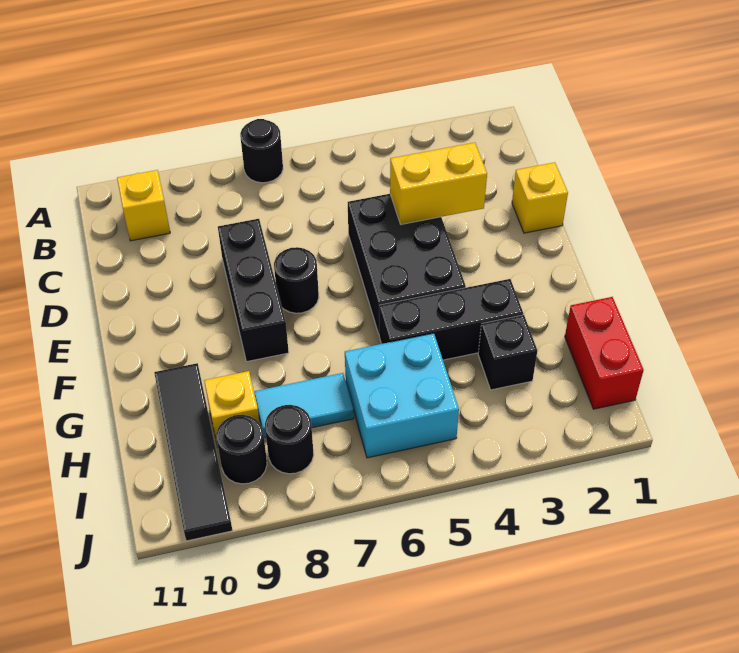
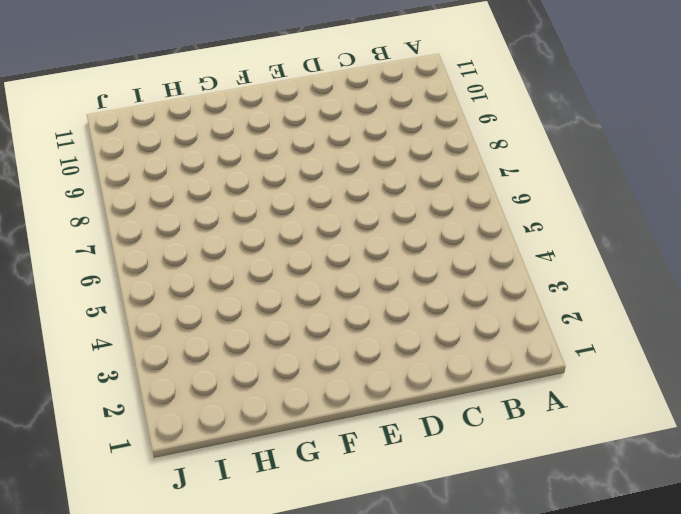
none -> black 1x1 round brick [240,119,283,183]
none -> yellow 1x1 brick [117,170,170,241]
none -> yellow 1x1 brick [512,162,568,233]

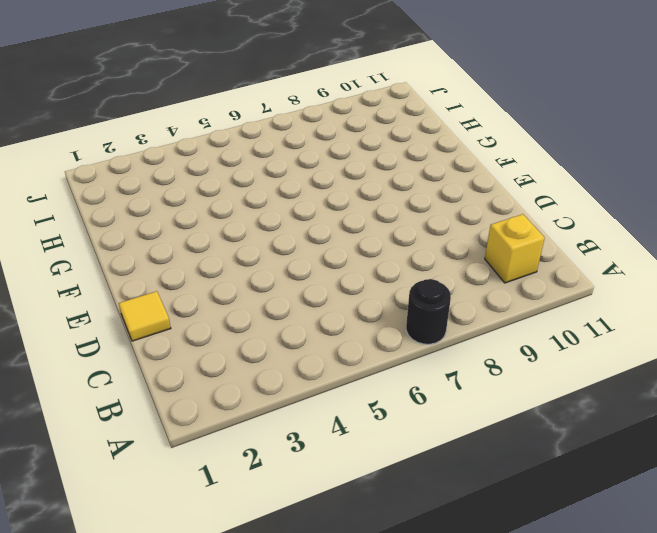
yellow 1x1 tile [119,291,171,341] -> yellow 1x1 brick [512,162,568,233]
none -> black 2x3 brick [348,194,466,334]
none -> black 1x3 brick [218,219,289,361]
none -> black 1x1 round brick [274,247,319,313]

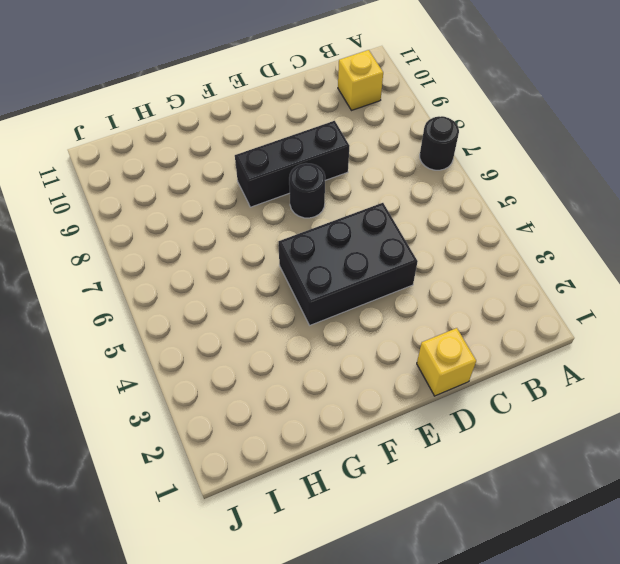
none -> black 1x3 brick [379,279,523,360]
none -> black 1x4 tile [154,363,233,541]
none -> red 1x2 brick [565,297,644,409]

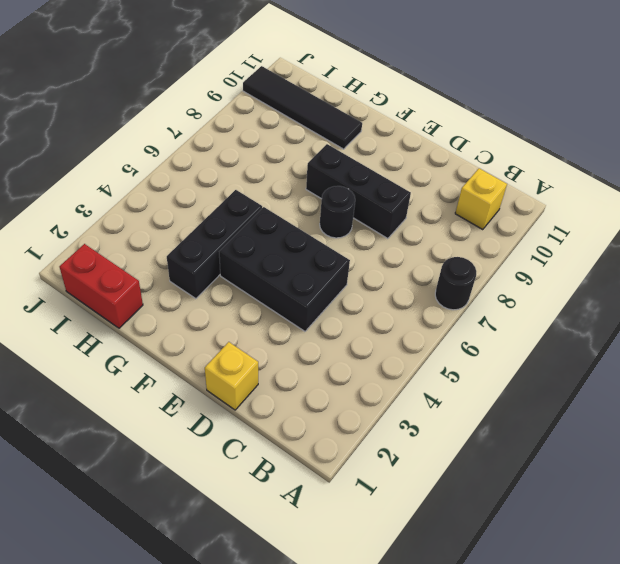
none -> black 1x1 brick [478,315,537,390]
none -> cyan 2x2 brick [345,333,459,458]
none -> cyan 1x2 tile [254,373,354,438]

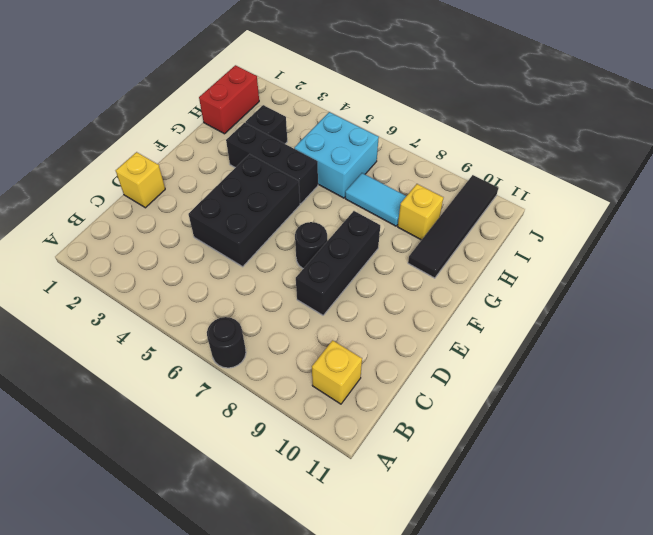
none -> black 1x1 round brick [265,405,314,474]
none -> black 1x1 round brick [216,415,267,484]
none -> yellow 1x2 brick [390,143,487,224]

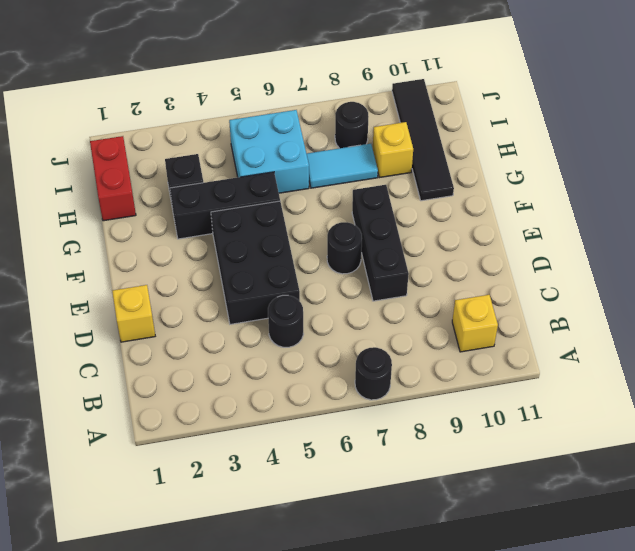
black 1x1 round brick [268,295,303,347] -> black 1x1 round brick moved to [216,415,267,484]
none -> yellow 1x2 brick [390,143,487,224]

